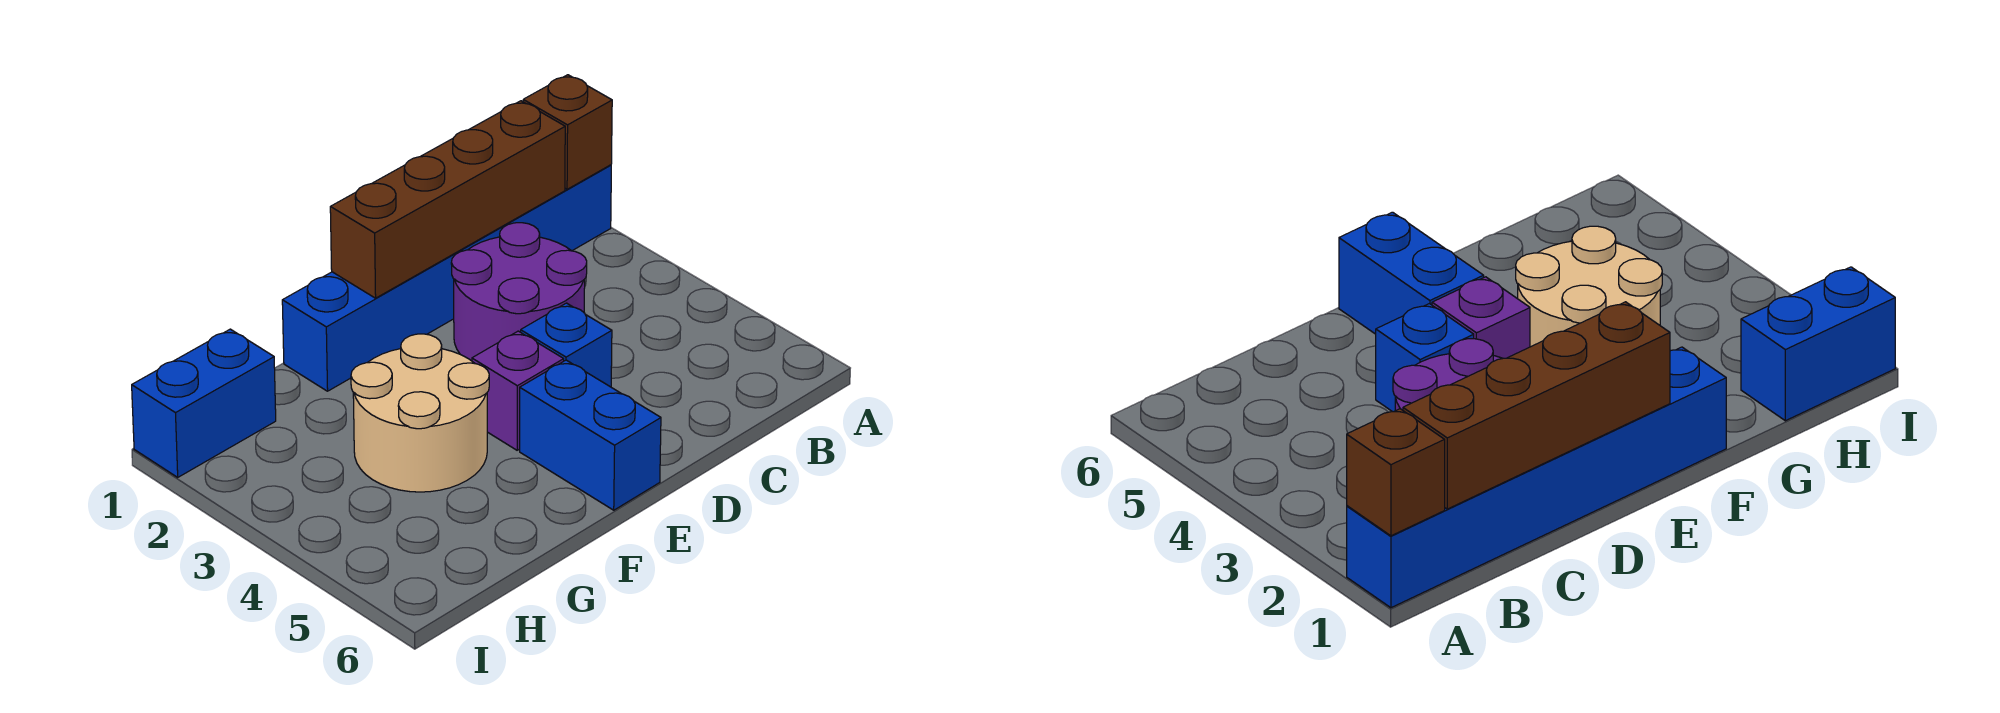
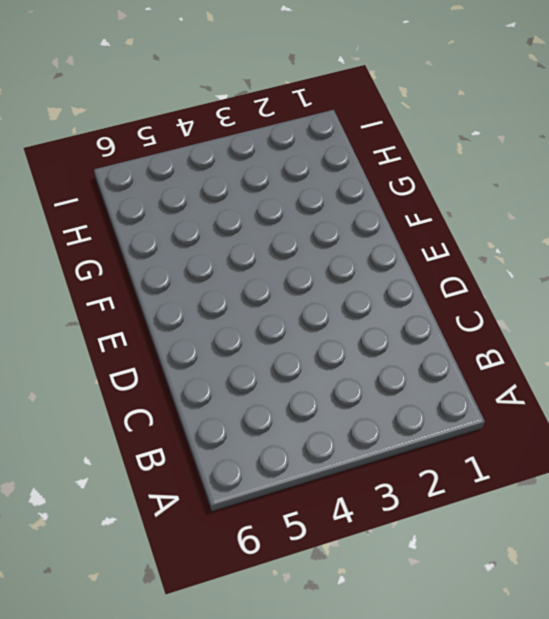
none -> blue 1x6 brick [282,165,611,391]
none -> purple 2x2 round brick [451,223,587,361]

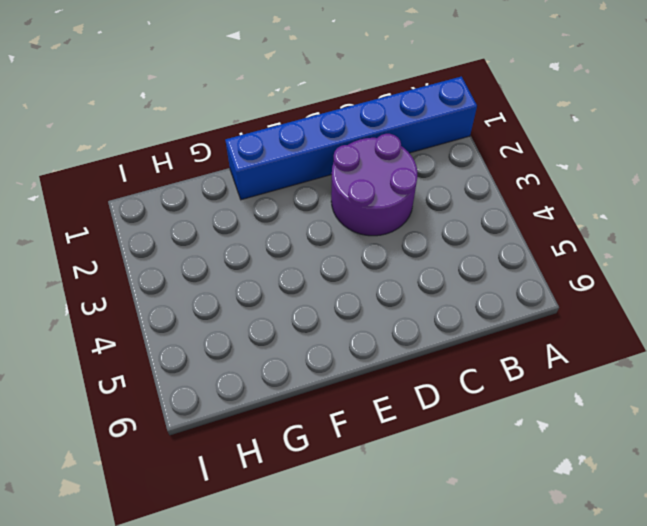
none -> blue 1x1 brick [521,303,612,387]
none -> purple 1x1 brick [472,331,564,450]

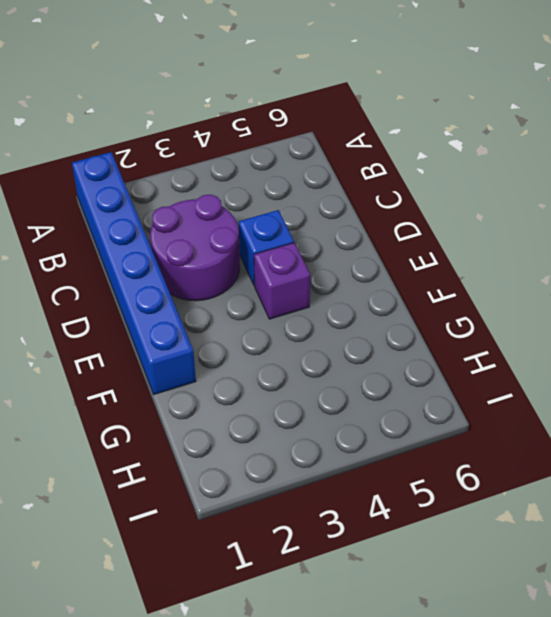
none -> blue 1x2 brick [520,360,661,510]
none -> tan 2x2 round brick [351,334,489,492]

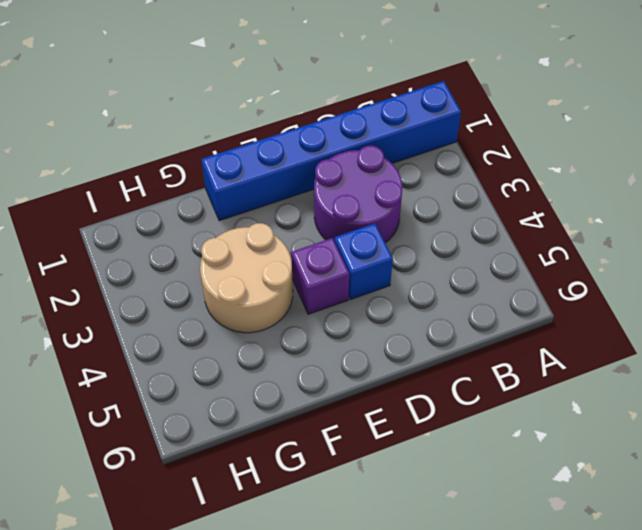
none -> blue 1x2 brick [520,360,661,510]
none -> blue 1x2 brick [132,329,276,477]

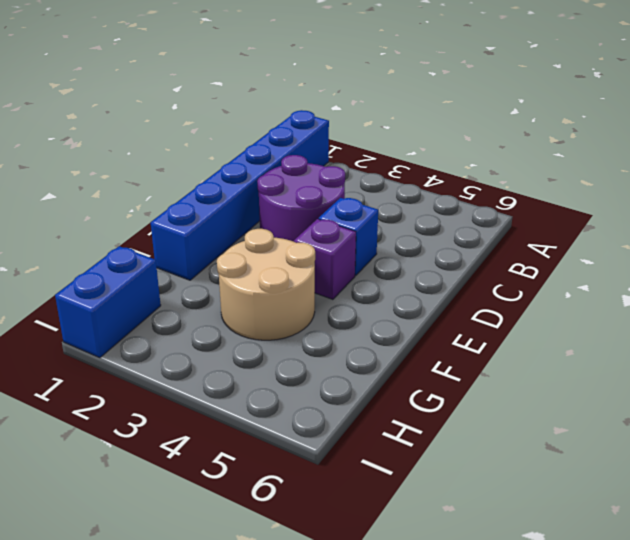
none -> blue 1x2 brick [520,360,661,510]
none -> brown 1x1 brick [523,75,612,189]

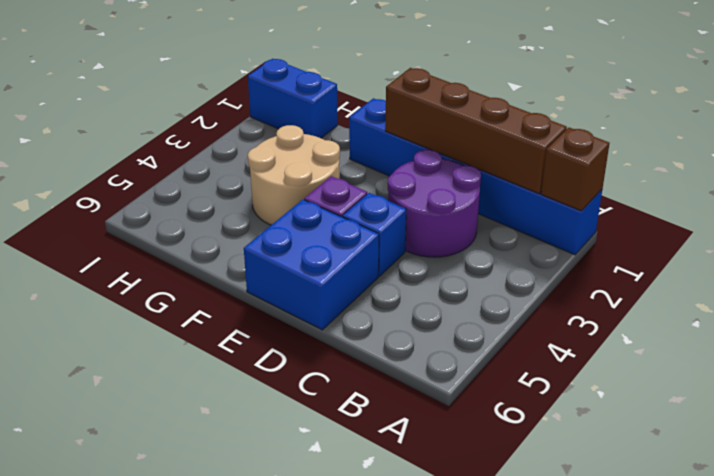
blue 2x2 brick [244,200,379,330] -> blue 1x2 brick [520,360,661,510]

